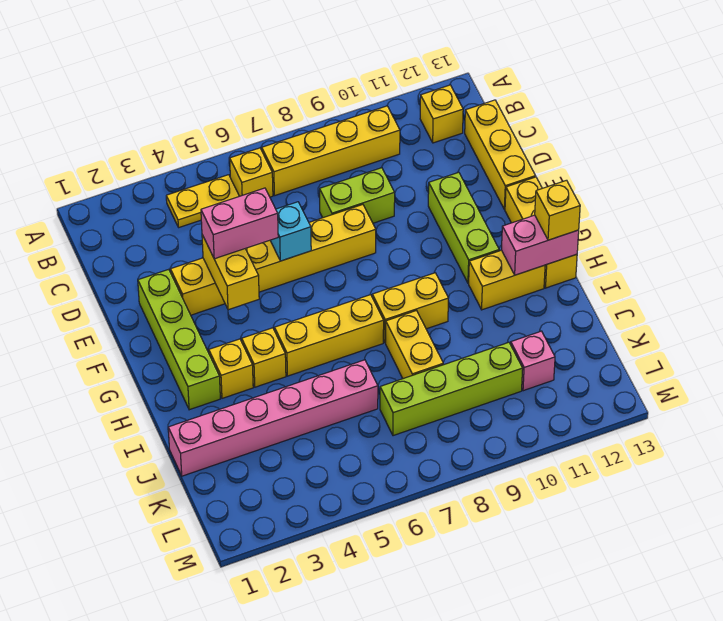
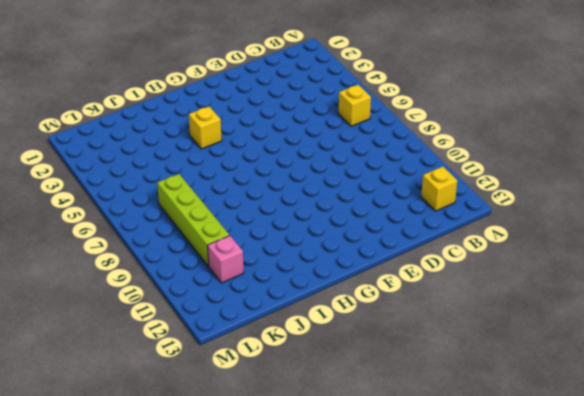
none -> yellow 1x2 plate [166,175,239,227]
none -> yellow 1x4 brick [262,106,400,195]
none -> yellow 1x3 brick [465,100,535,209]

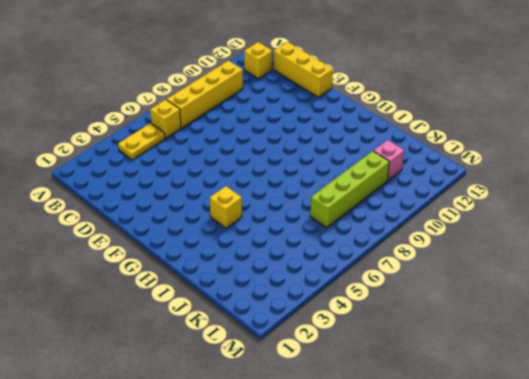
none -> lime 1x2 brick [320,168,395,223]
none -> lime 1x4 brick [138,269,220,410]
none -> yellow 1x6 brick [170,205,376,315]

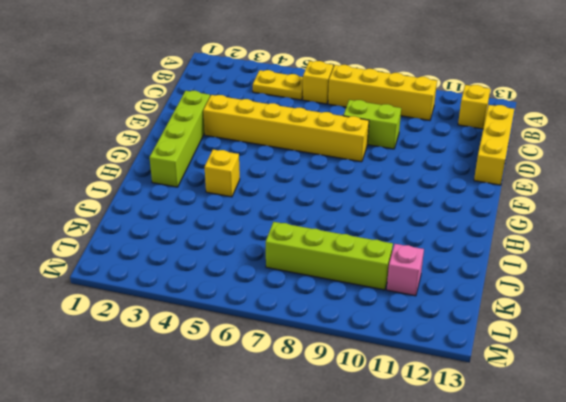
none -> lime 1x3 brick [428,172,499,283]
none -> yellow 1x3 brick [505,177,577,288]
none -> yellow 1x1 brick [209,339,253,398]

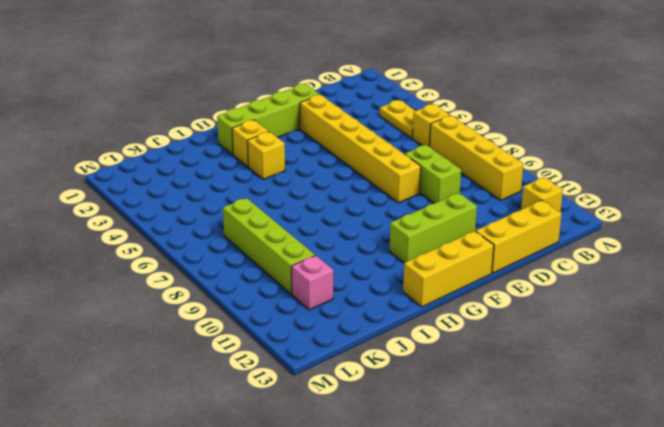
none -> yellow 1x3 brick [275,295,384,376]
none -> yellow 1x2 brick [372,273,448,343]
none -> yellow 1x2 brick [469,250,545,310]

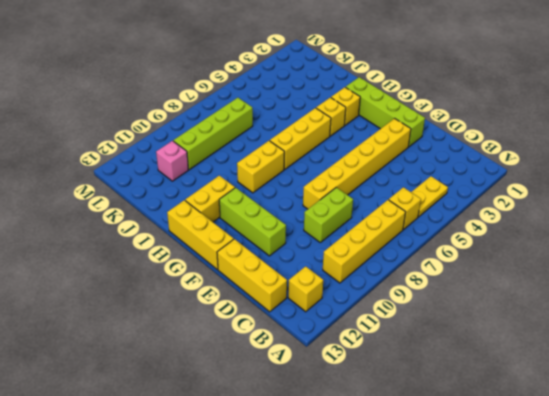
none -> yellow 1x2 brick [386,311,443,379]
none -> pink 1x6 brick [168,360,378,476]
none -> yellow 1x2 brick [202,235,259,310]

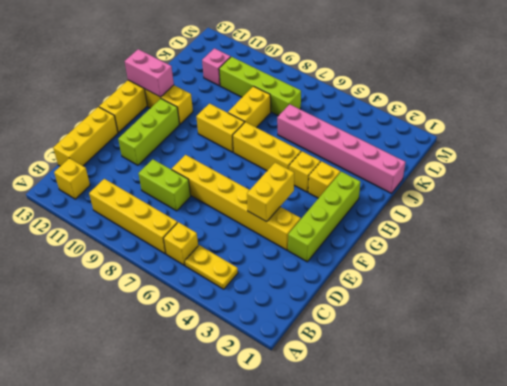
none -> cyan 1x1 brick [270,202,311,261]
none -> pink 1x2 brick [201,188,278,259]
none -> yellow 1x1 brick [535,180,580,240]

